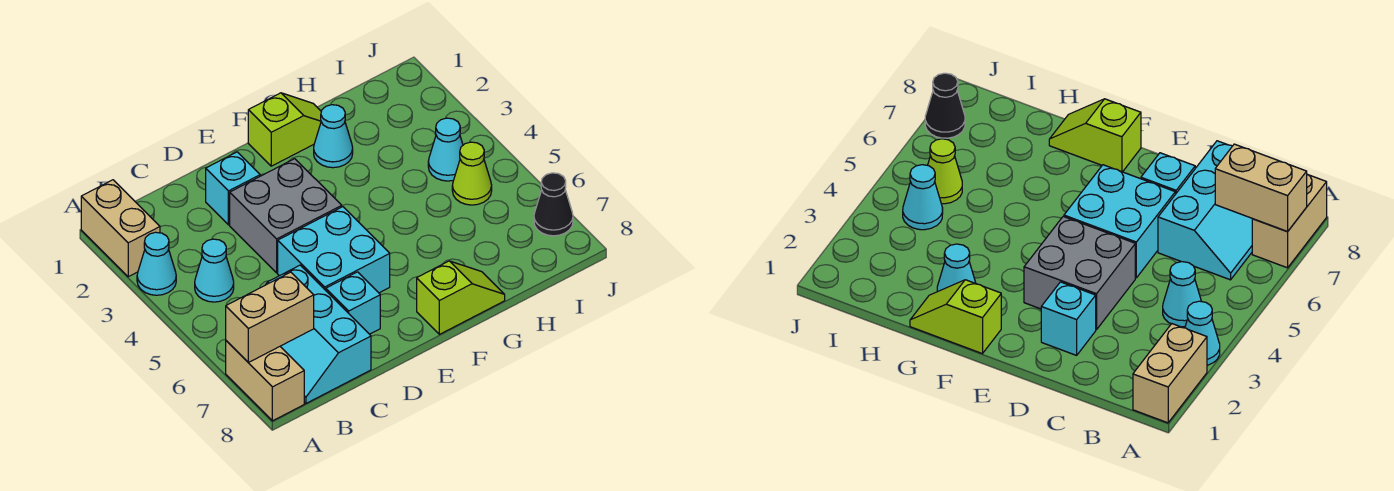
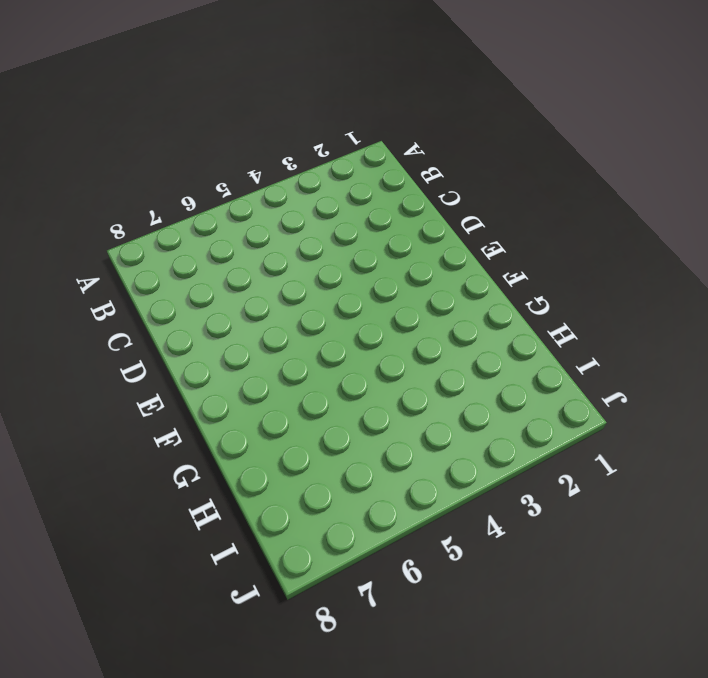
none -> tan 1x2 brick [81,180,160,277]
none -> cyan 1x1 cone [137,232,176,295]
none -> tan 1x2 brick [226,341,304,421]

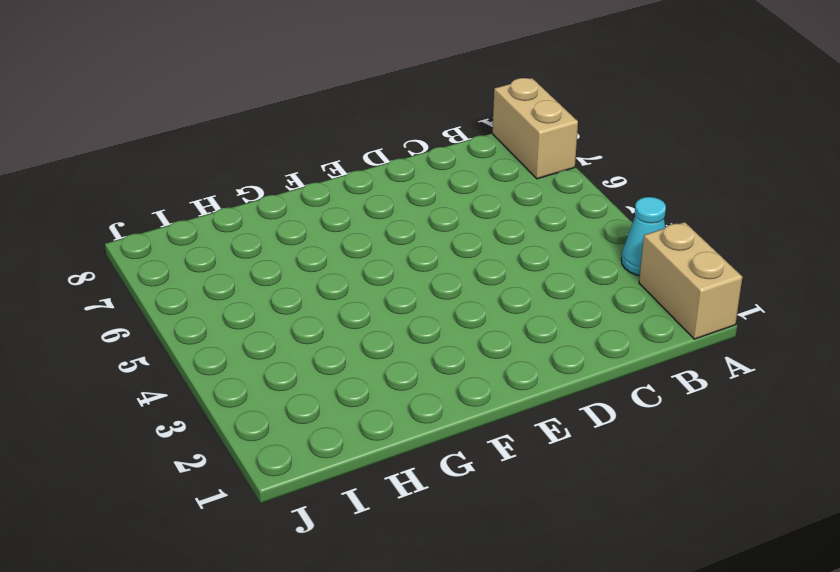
none -> cyan 1x1 cone [195,239,234,302]
none -> cyan 2x3 slope [266,265,371,403]
none -> cyan 1x1 brick [206,152,260,225]

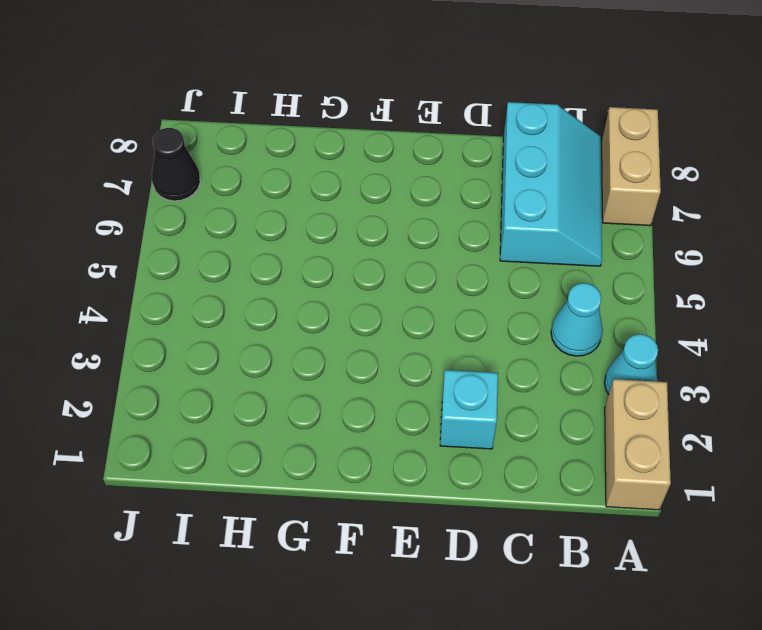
none -> grey 2x2 brick [230,159,342,273]
none -> cyan 2x2 brick [278,207,390,293]
none -> cyan 1x1 brick [326,272,380,334]

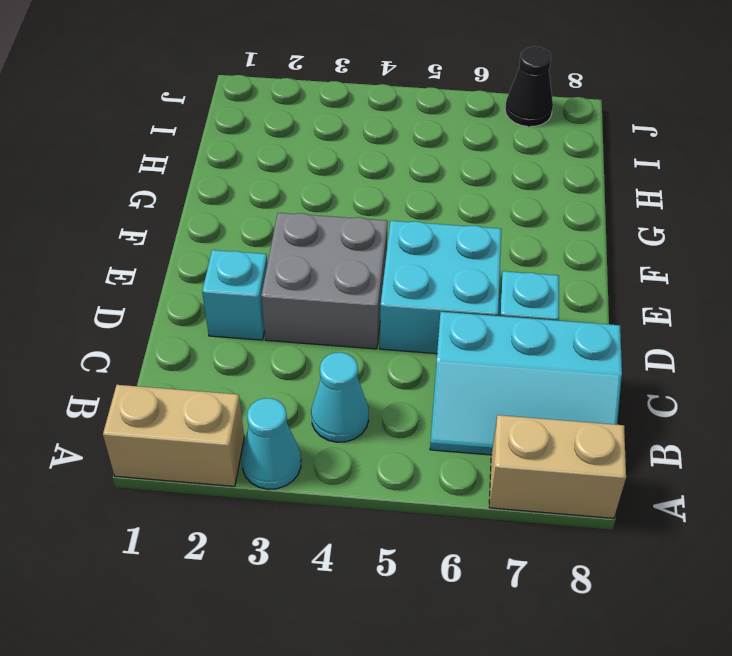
none -> lime 1x2 slope [248,93,321,166]
none -> lime 1x2 slope [417,261,505,334]
none -> cyan 1x1 cone [314,105,353,168]

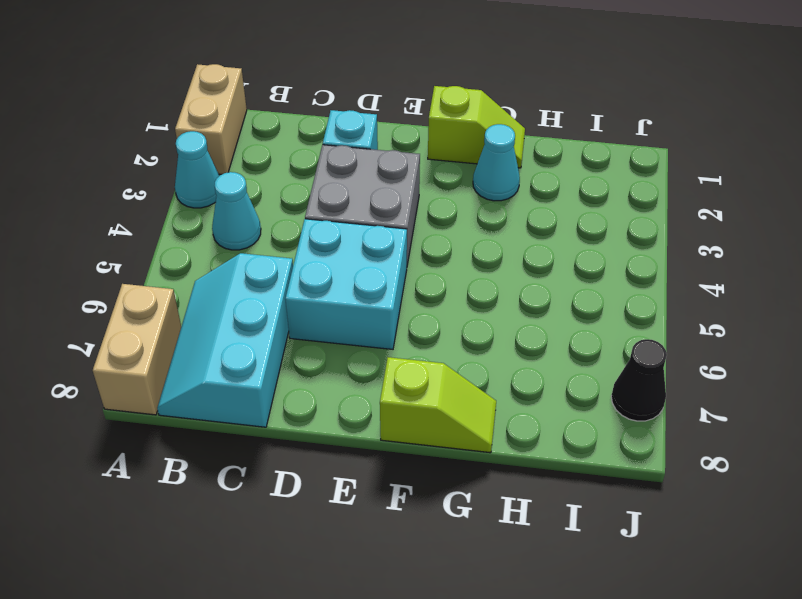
none -> cyan 1x1 brick [326,272,380,334]
none -> cyan 1x1 cone [428,118,463,181]
none -> lime 1x1 cone [452,142,492,205]

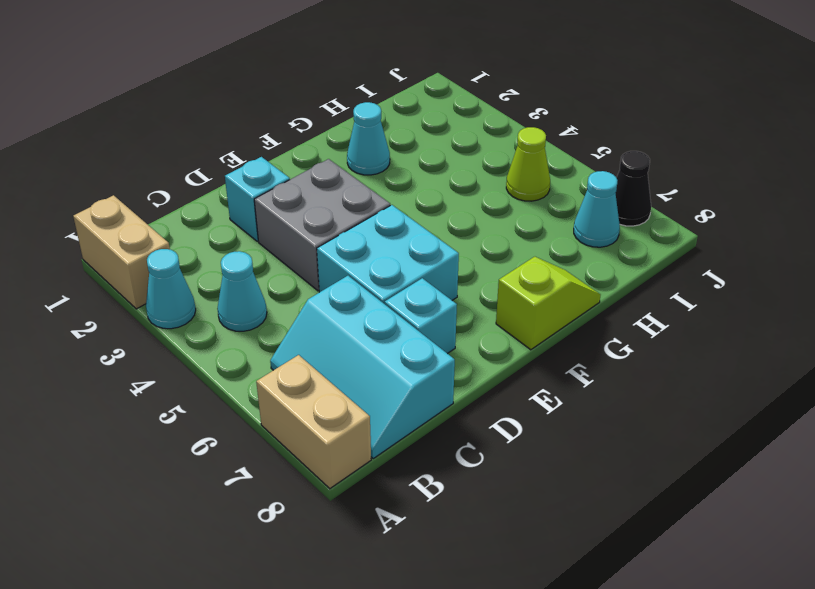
cyan 1x1 cone [574,171,620,247] -> cyan 1x1 cone moved to [428,118,463,181]
none -> lime 1x2 slope [248,93,321,166]
none -> tan 1x2 brick [226,272,314,362]

